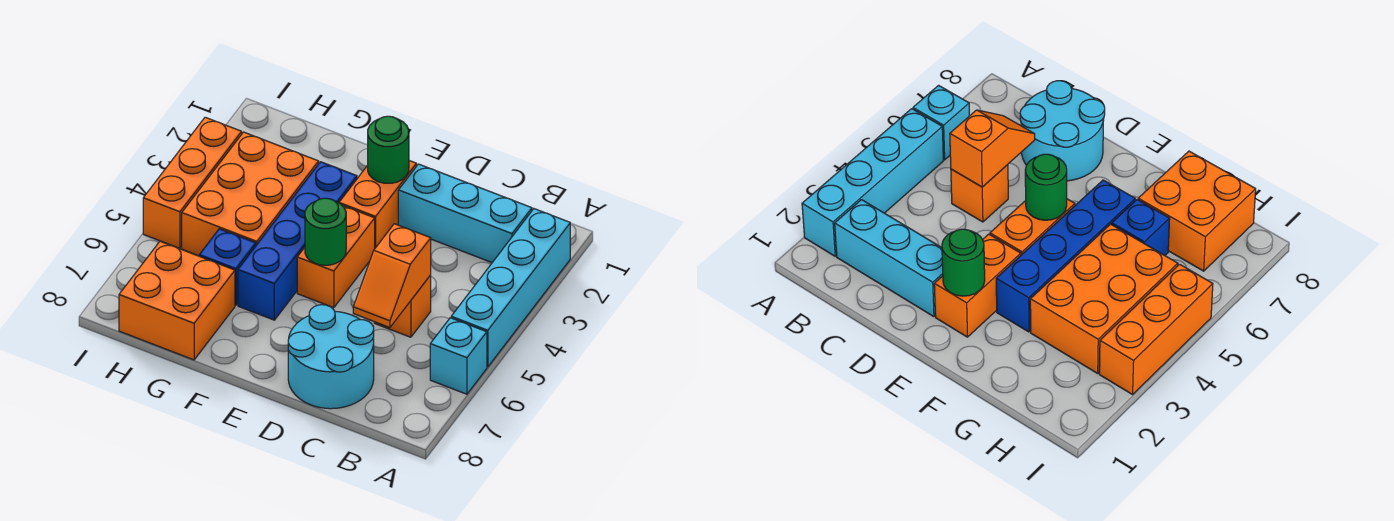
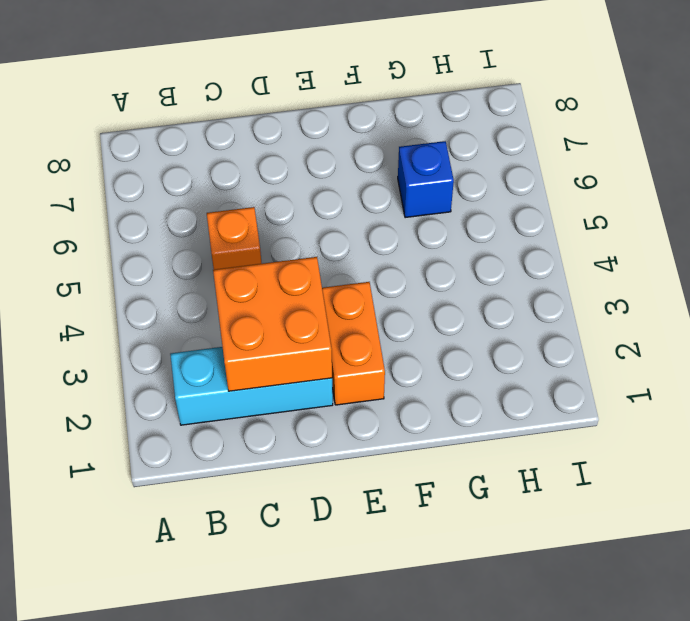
orange 2x2 brick [213,257,332,391] -> orange 2x2 brick moved to [119,241,235,360]
none -> cyan 1x4 brick [451,209,570,367]
none -> cyan 1x1 brick [430,318,487,394]
none -> cyan 2x2 round brick [288,305,374,409]

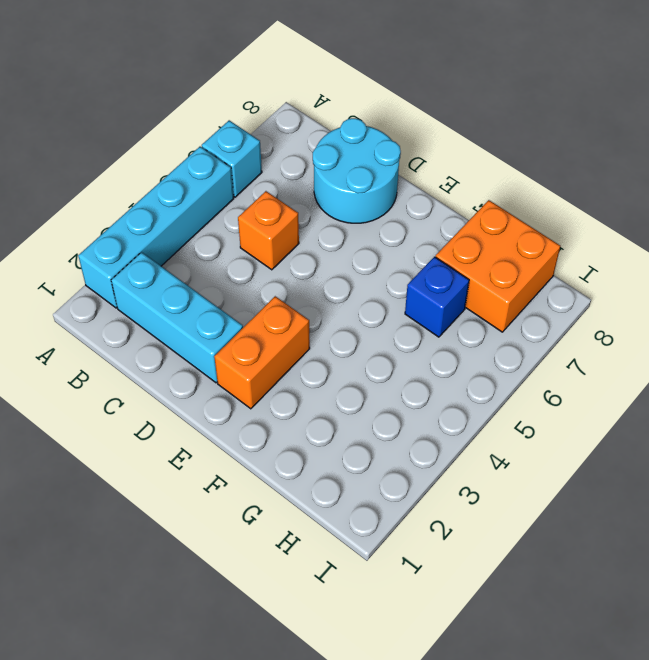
none -> orange 1x2 brick [297,206,375,308]
none -> blue 1x4 brick [238,162,357,320]
none -> orange 2x3 brick [182,132,319,256]

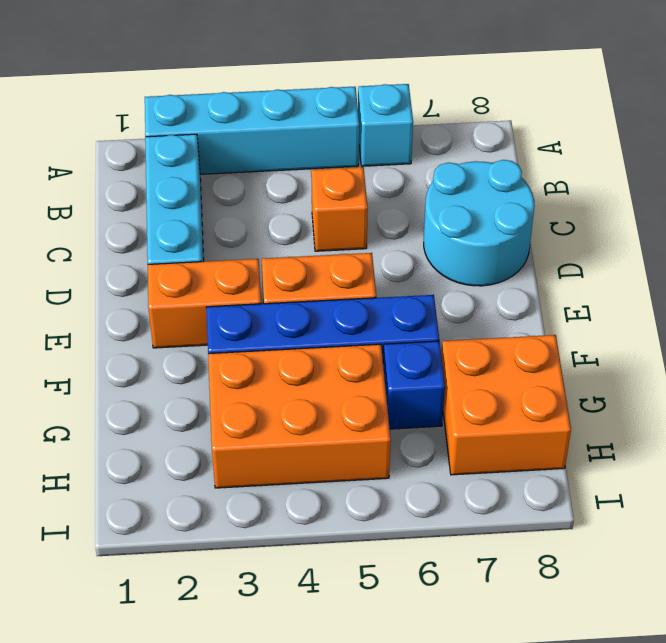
none -> orange 1x3 brick [143,117,242,249]
none -> orange 1x2 slope [353,224,431,328]
none -> green 1x1 round brick [368,116,409,183]

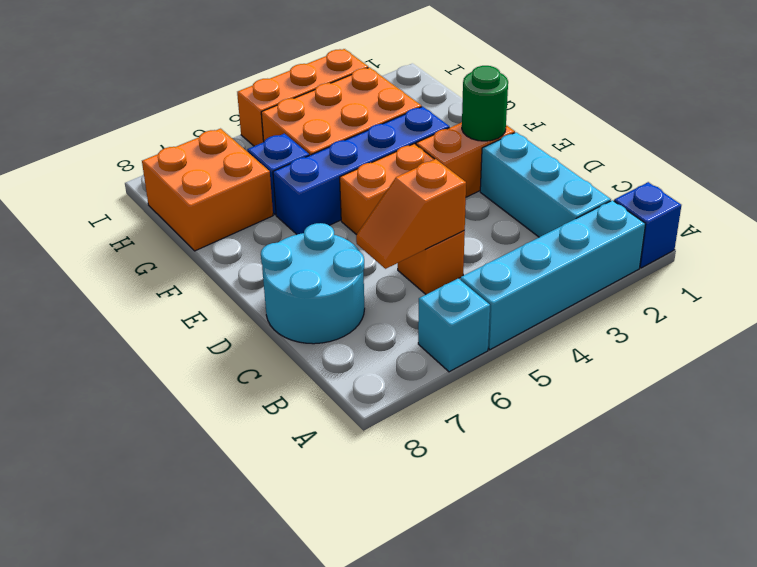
blue 1x1 brick [614,182,681,268] -> none
none -> green 1x1 round brick [305,198,346,265]

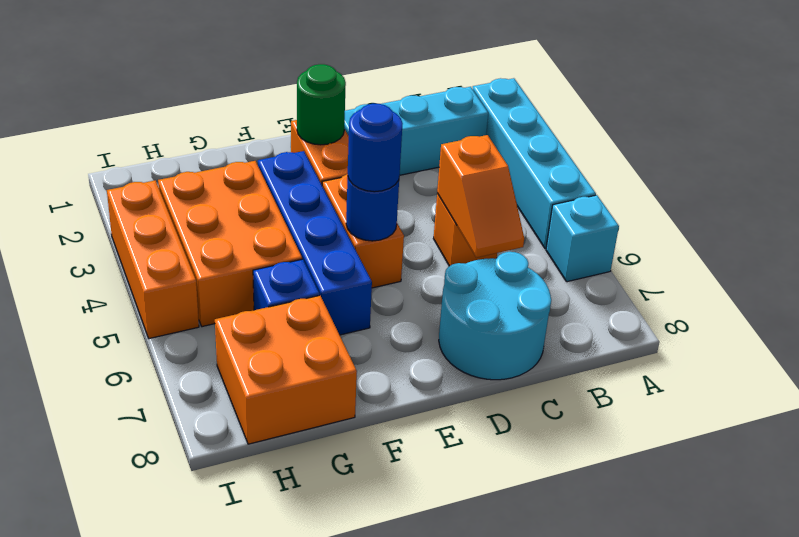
blue 1x1 round brick [346,178,399,241] -> green 1x1 round brick [305,198,346,265]
blue 1x1 round brick [348,104,403,192] -> none

